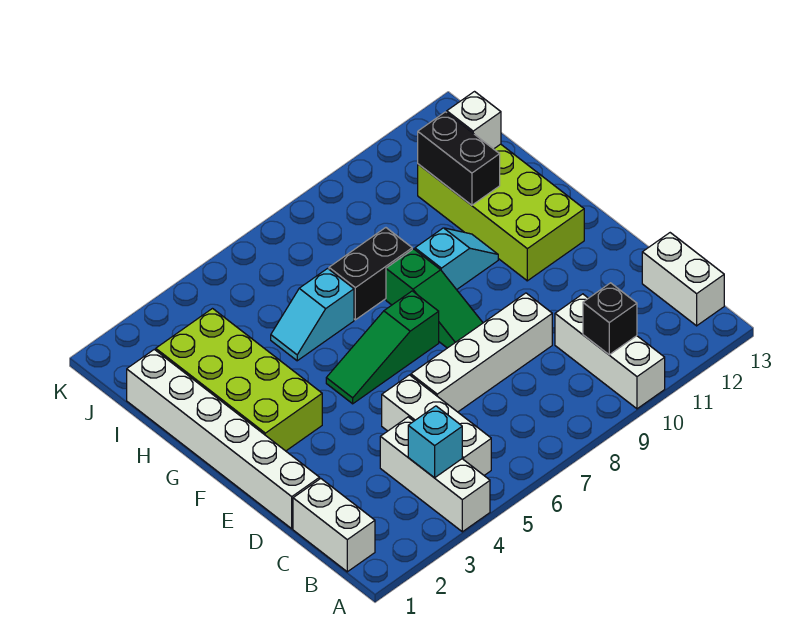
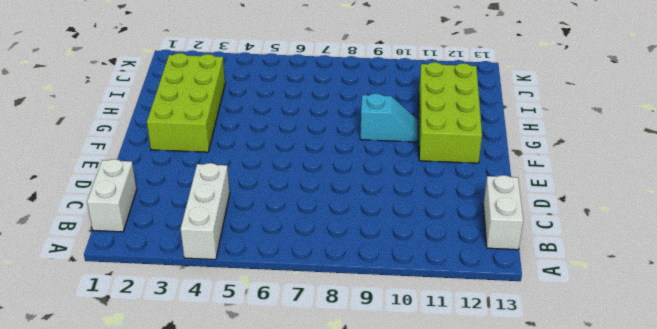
none -> white 1x3 brick [555,294,665,409]
none -> white 1x3 brick [382,375,491,475]
none -> white 1x6 brick [127,349,320,529]

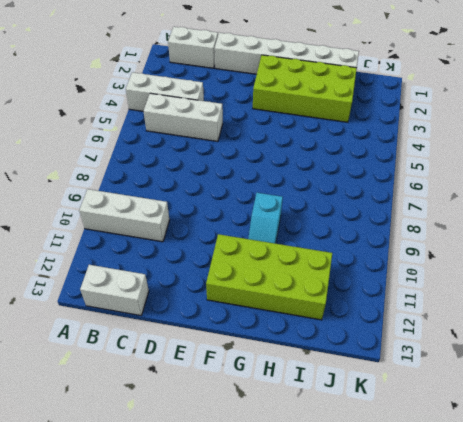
none -> white 1x4 brick [411,293,552,412]
none -> green 1x3 slope [386,249,483,348]
none -> green 1x3 slope [326,291,439,404]

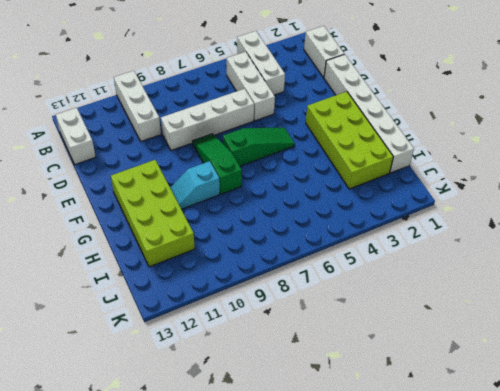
none -> cyan 1x2 slope [271,268,354,361]
none -> black 1x2 brick [329,228,412,320]
none -> cyan 1x1 brick [408,406,462,478]

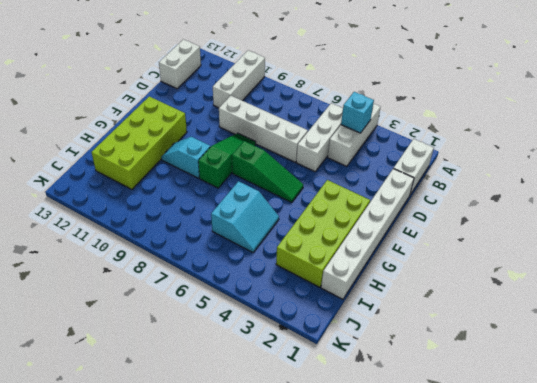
cyan 2x2 slope [211,181,279,252] -> cyan 1x2 slope [271,268,354,361]
none -> black 1x2 brick [329,228,412,320]
none -> black 1x1 brick [583,283,637,355]
none -> black 1x2 brick [418,112,500,205]

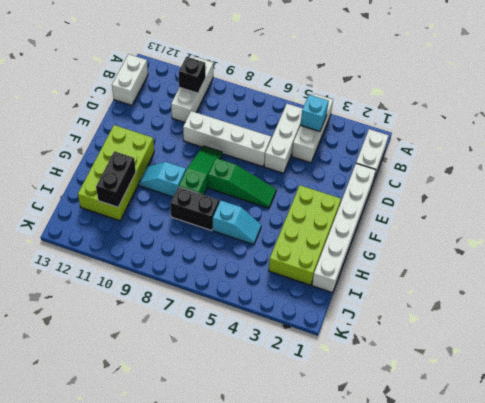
none -> white 1x1 brick [447,92,501,149]

